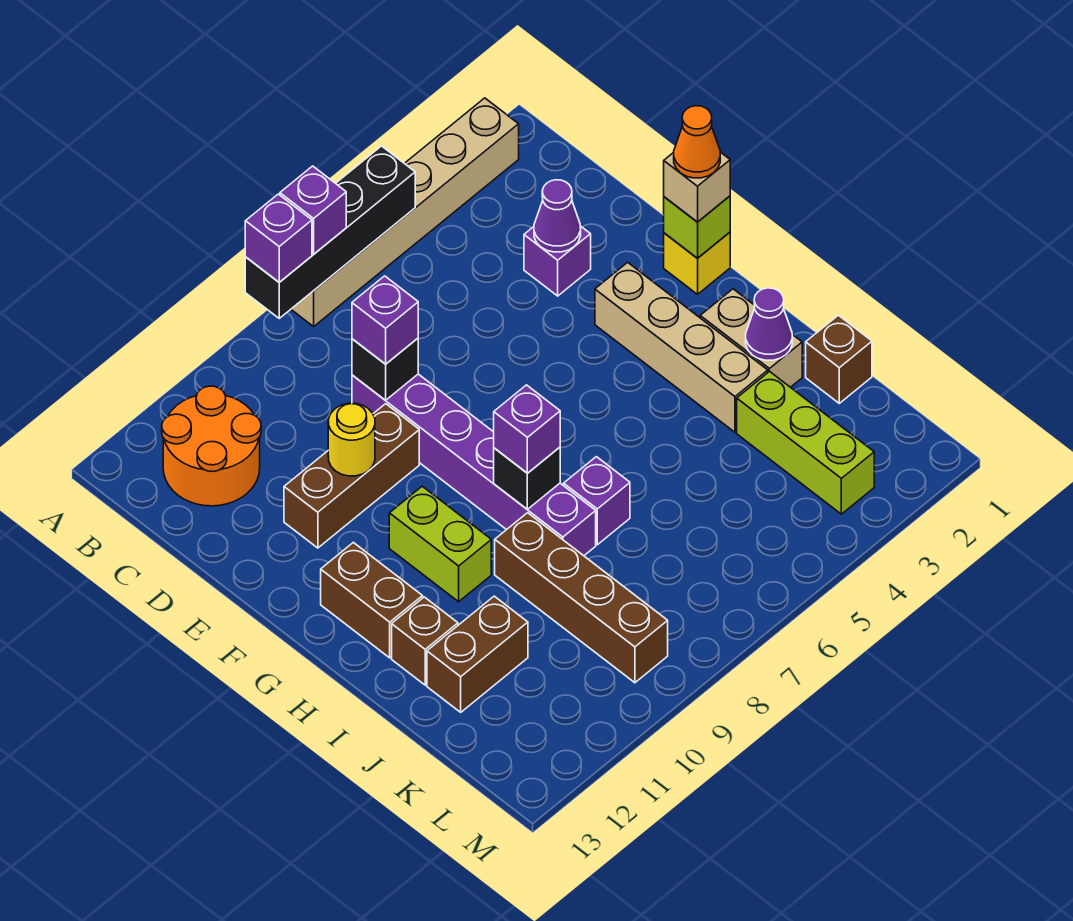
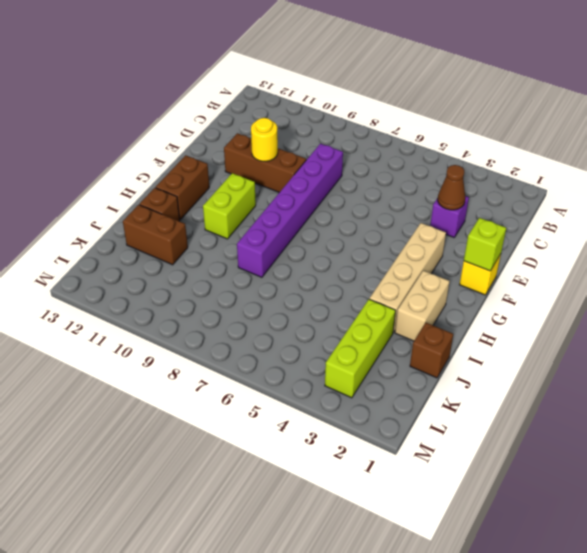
brown 1x1 cone [438,165,465,210] -> purple 1x1 cone [534,180,581,252]
none -> tan 1x6 brick [291,98,519,326]
none -> orange 2x2 round brick [162,386,261,506]
none -> purple 1x1 brick [564,457,630,545]

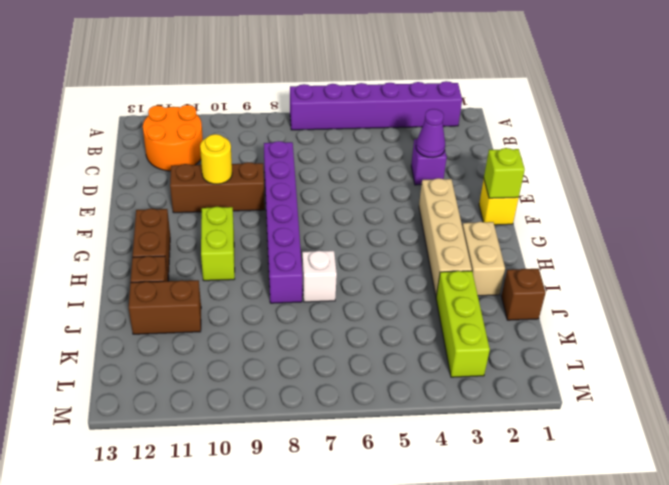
purple 1x6 brick [290,81,462,130] -> tan 1x6 brick [291,98,519,326]
white 1x1 brick [302,251,337,302] -> purple 1x1 brick [564,457,630,545]
none -> brown 1x4 brick [495,513,668,683]
none -> black 1x4 brick [245,146,415,318]
none -> black 1x1 brick [352,338,418,400]

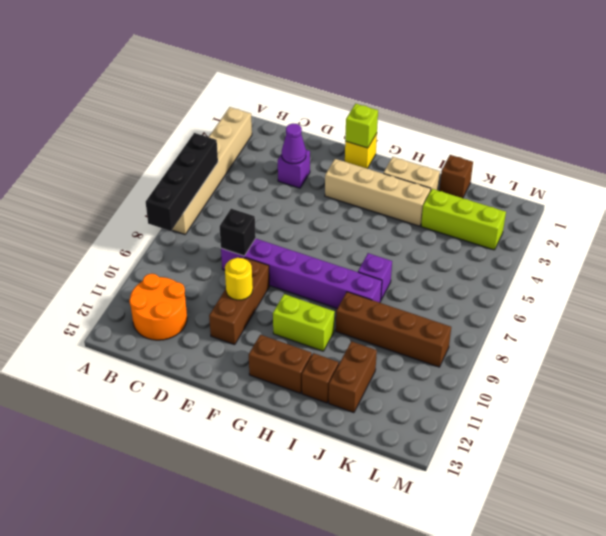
none -> black 1x1 brick [494,447,560,509]
none -> purple 1x1 cone [746,288,792,360]
none -> purple 1x1 brick [280,166,346,254]

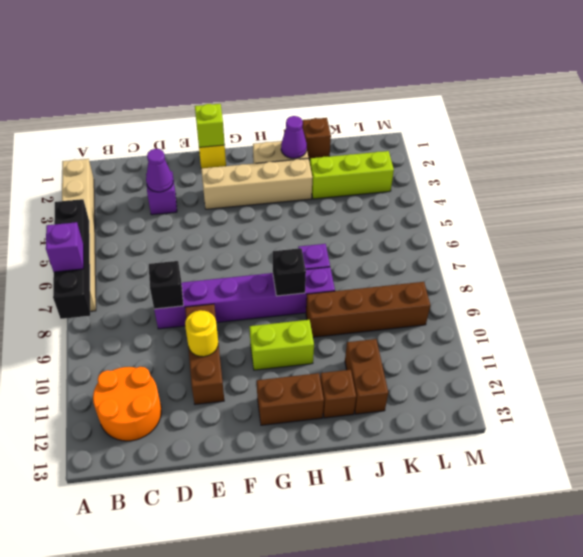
none -> purple 1x1 brick [245,194,312,282]
none -> purple 1x1 brick [352,276,418,364]
none -> tan 1x1 brick [664,152,730,222]

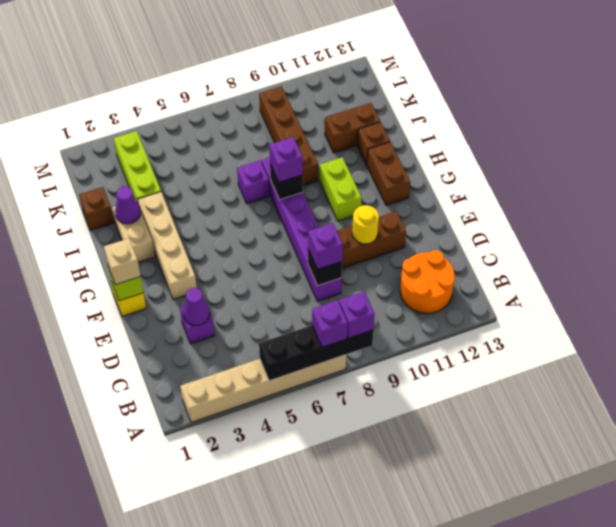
none -> orange 1x1 cone [674,106,720,178]

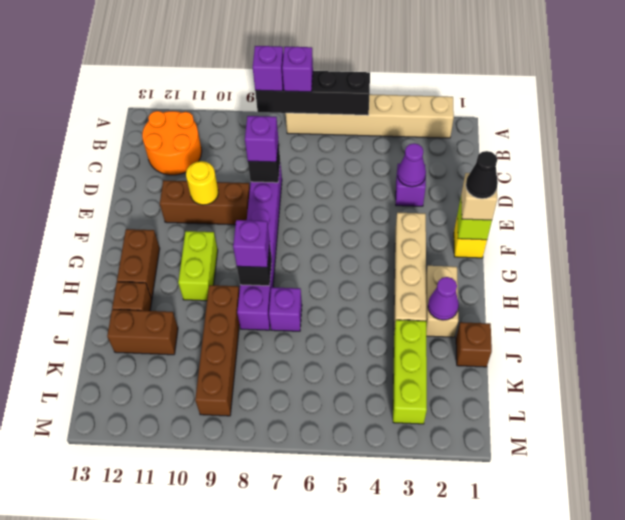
black 1x1 cone [466,151,498,199] -> orange 1x1 cone [674,106,720,178]

